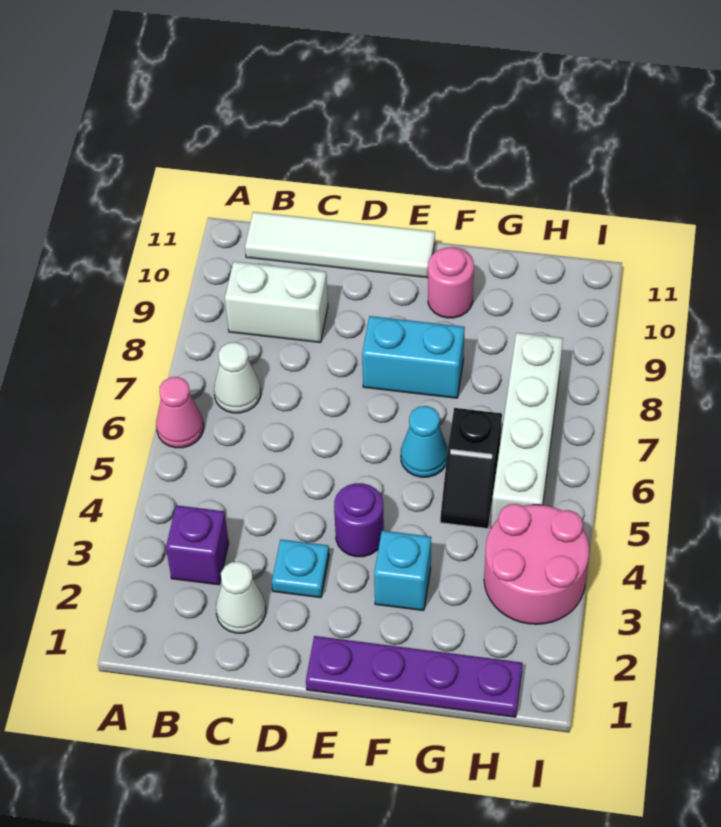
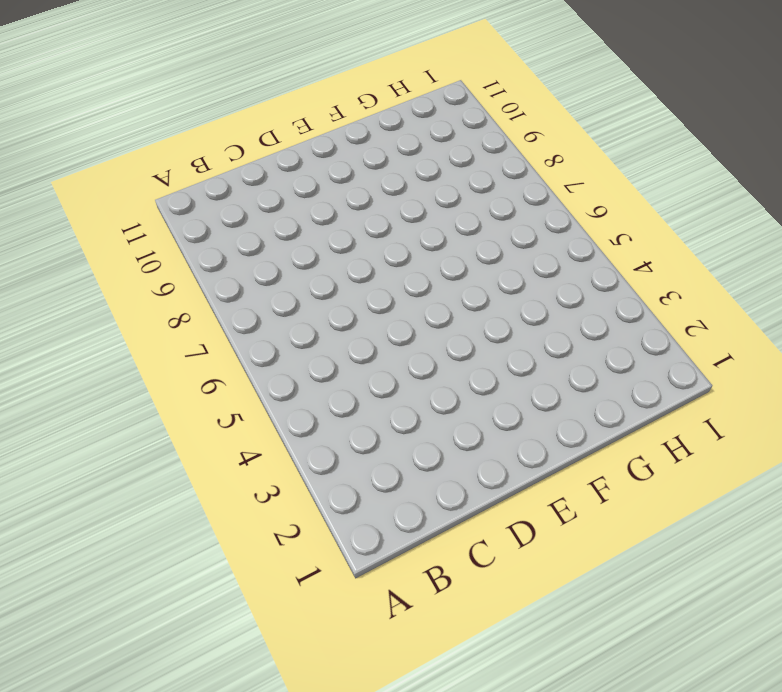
none -> pink 1x1 cone [156,377,204,448]
none -> purple 1x1 brick [166,505,229,585]
none -> white 1x1 cone [214,342,261,413]

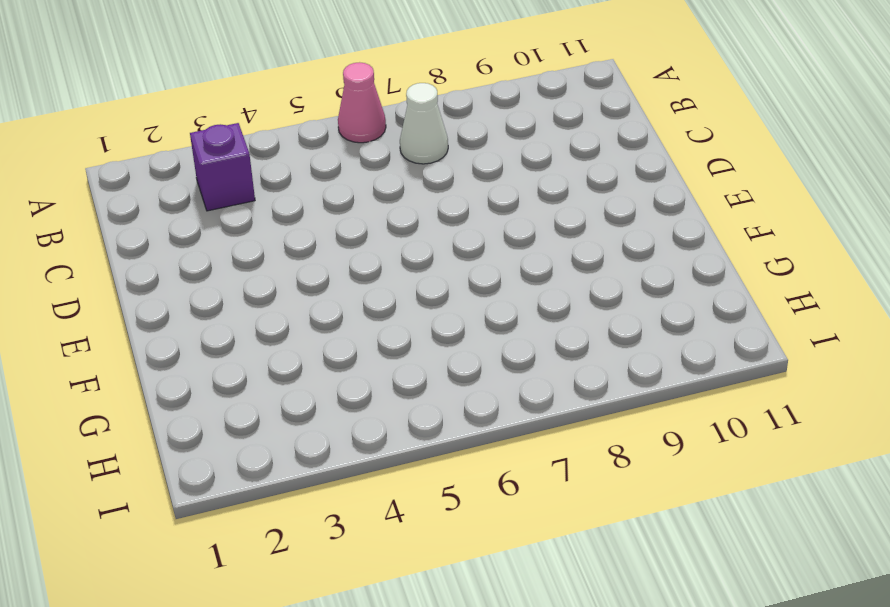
none -> white 1x2 brick [225,262,328,343]
none -> white 1x4 tile [245,212,435,278]
none -> white 1x1 cone [216,561,266,633]

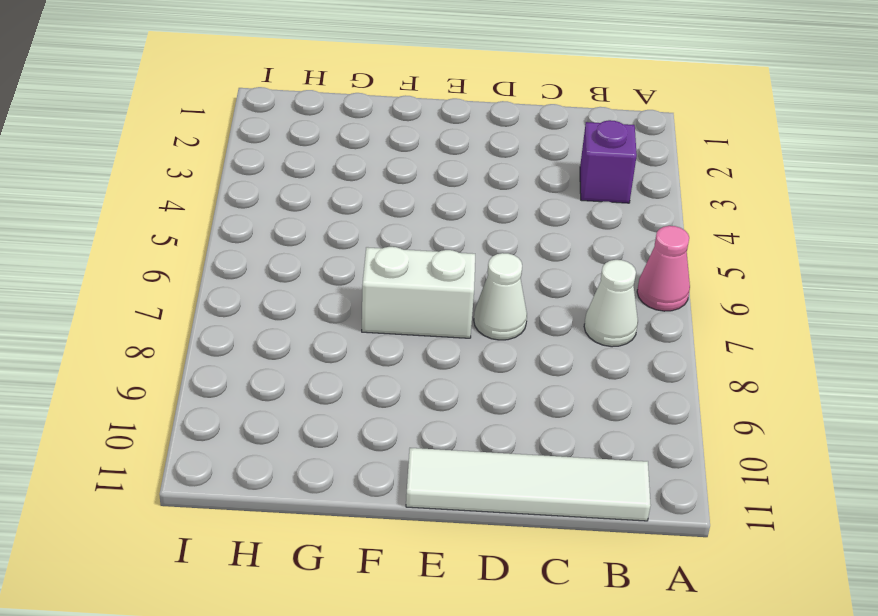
white 1x1 cone [474,253,527,340] -> white 1x1 cone moved to [216,561,266,633]
white 1x2 brick [362,247,475,338] -> white 1x2 brick moved to [225,262,328,343]
none -> cyan 1x1 plate [272,540,329,598]
none -> purple 1x4 plate [306,636,522,717]
none -> purple 1x1 round brick [334,483,384,557]

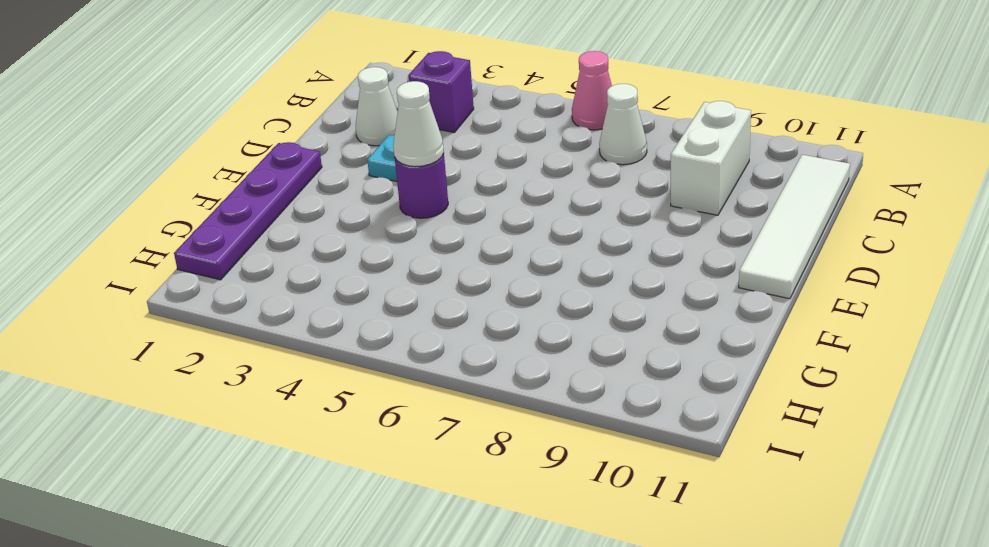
white 1x1 cone [393,81,444,167] -> none
none -> cyan 1x2 brick [362,316,465,398]
none -> cyan 1x1 brick [374,531,431,611]
none -> cyan 1x1 cone [401,406,448,477]

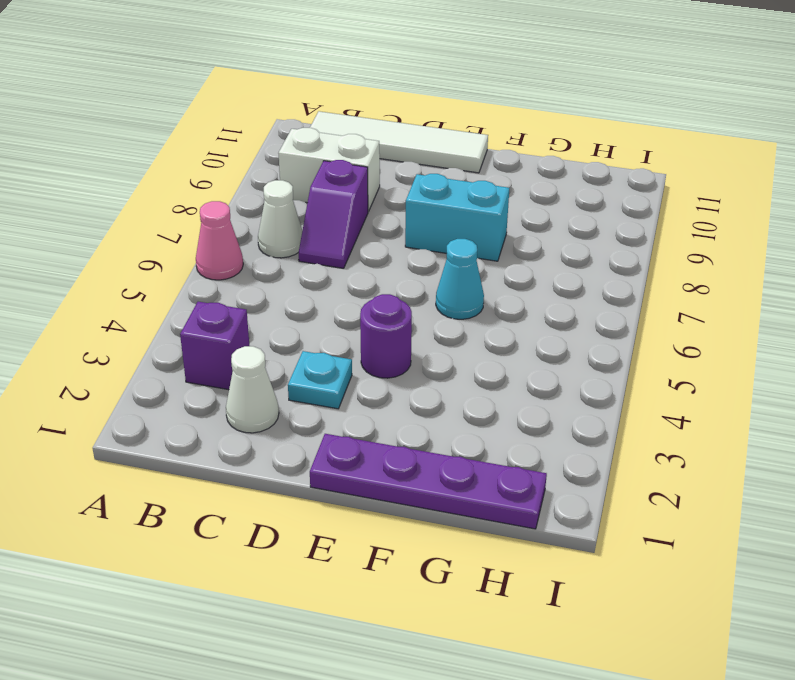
purple 1x2 slope [299,160,368,268] -> none
none -> cyan 1x1 brick [374,531,431,611]
none -> pink 1x1 round brick [428,247,474,318]
none -> black 1x2 slope [440,408,502,529]

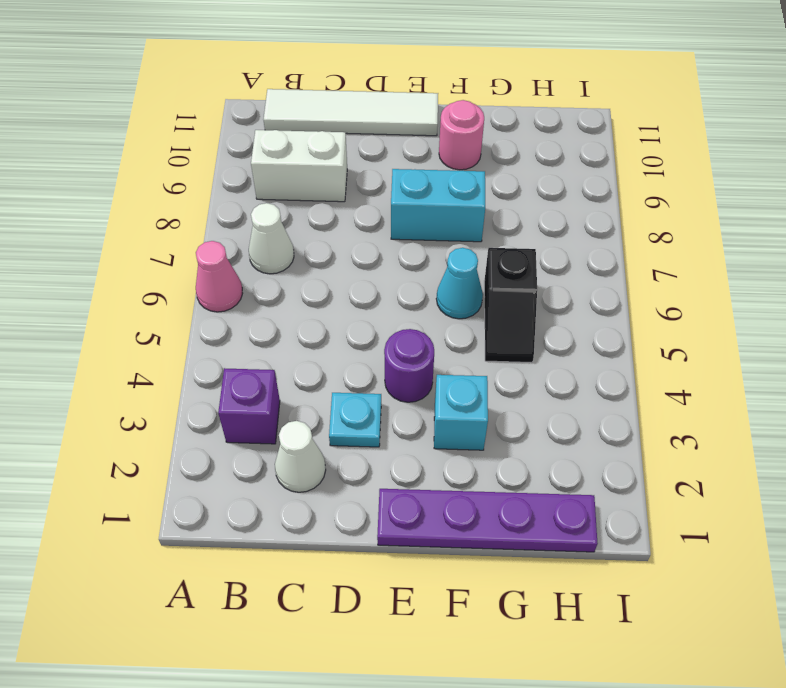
none -> pink 2x2 round brick [484,504,589,624]
none -> white 1x4 brick [491,333,563,528]

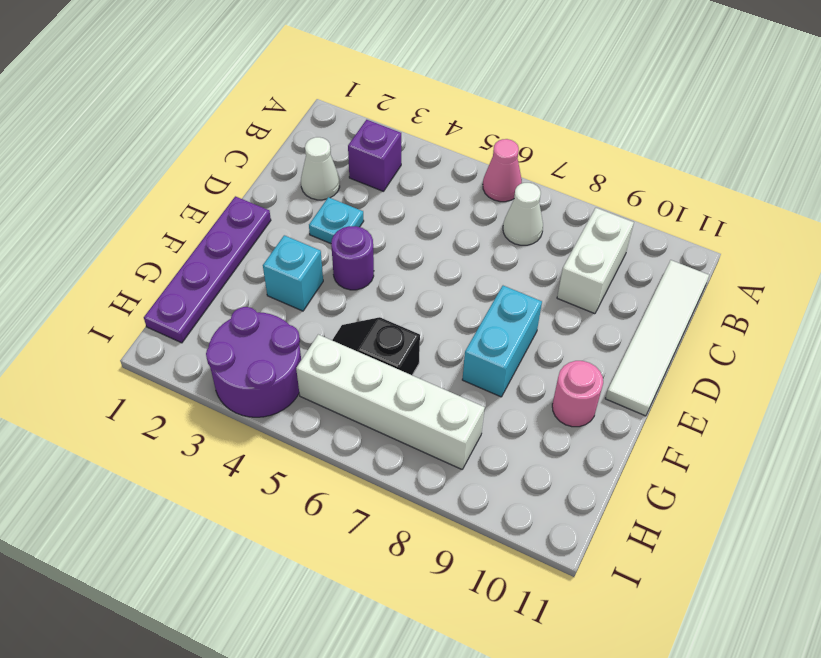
purple 2x2 round brick [206,307,301,417] -> pink 2x2 round brick [484,504,589,624]
none -> cyan 1x1 cone [401,406,448,477]

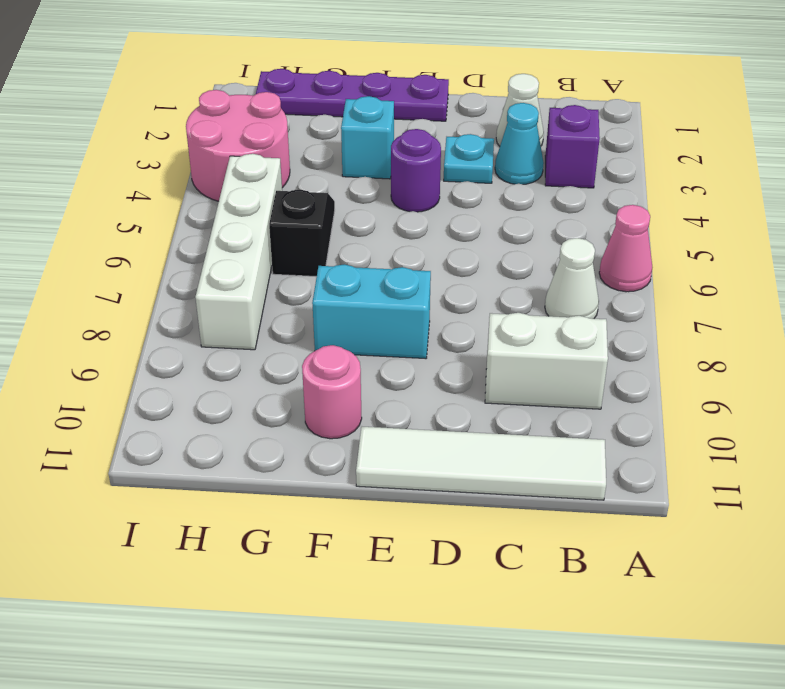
cyan 1x1 cone [495,103,544,184] -> cyan 1x1 cone moved to [401,406,448,477]

